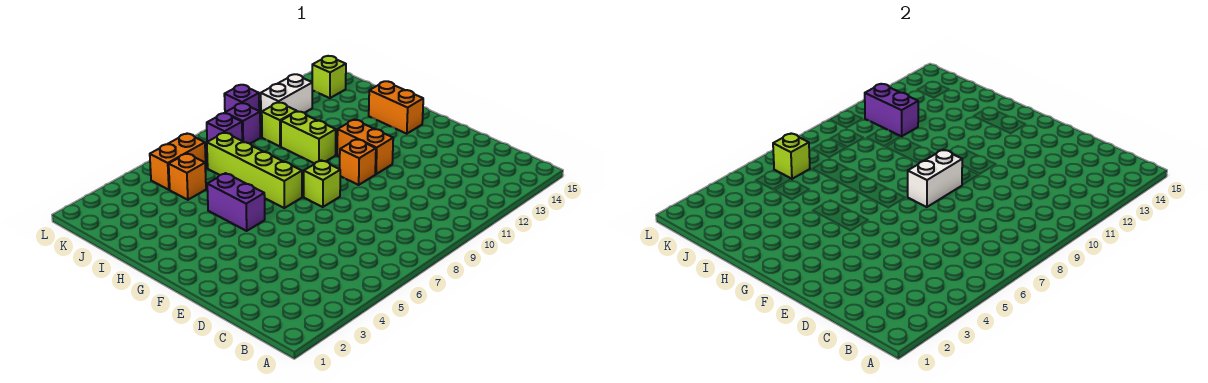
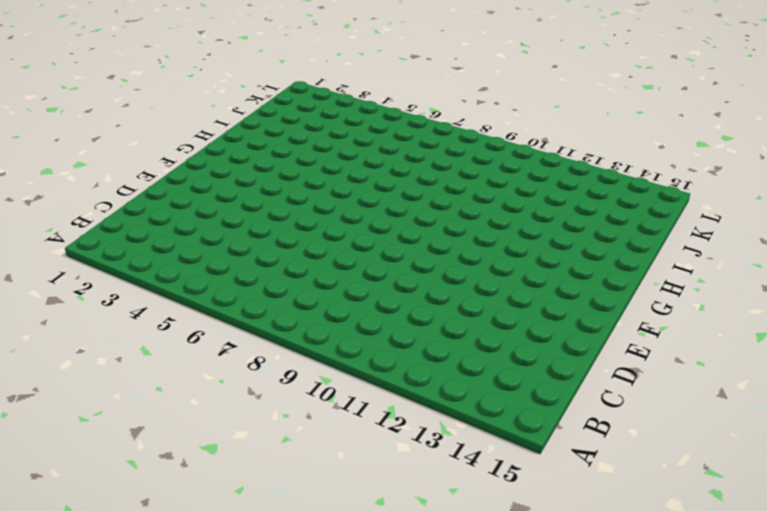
none -> lime 1x1 brick [304,160,340,207]
none -> orange 1x1 brick [340,139,376,185]
none -> orange 1x2 brick [337,120,393,174]

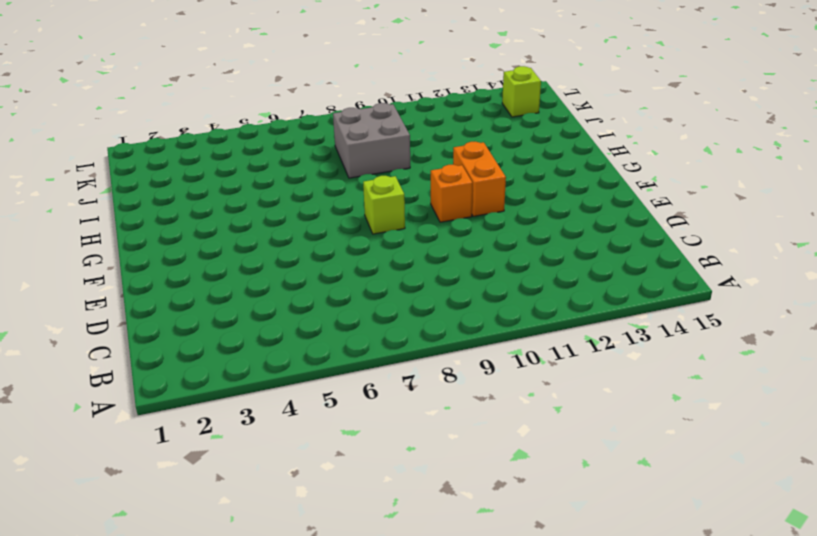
grey 2x2 brick [333,103,410,178] -> none
none -> purple 1x2 brick [207,173,265,231]
none -> lime 1x4 brick [207,132,302,208]
none -> orange 1x2 brick [369,81,423,134]

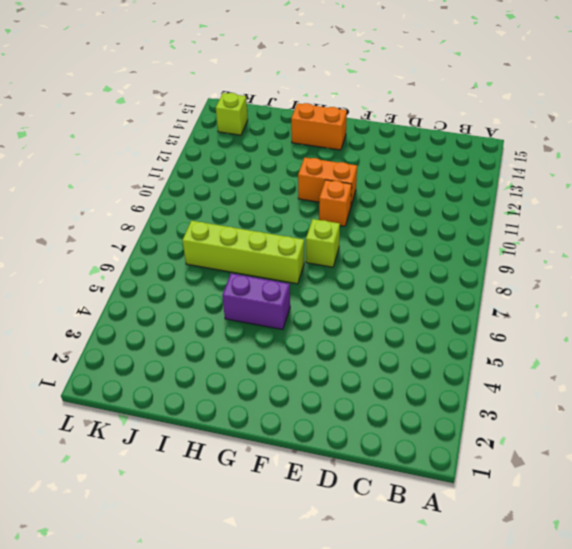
none -> lime 1x2 brick [281,112,336,164]
none -> orange 1x1 brick [169,154,206,200]
none -> lime 1x1 brick [262,102,297,146]

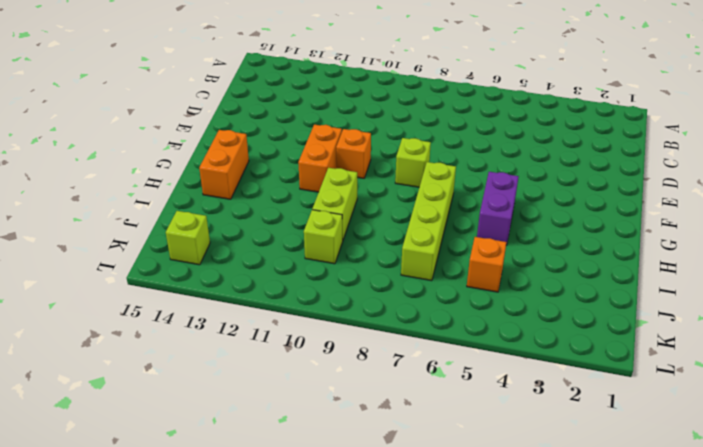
none -> orange 1x2 brick [150,134,206,190]
none -> purple 1x1 brick [207,113,242,142]
none -> purple 1x1 brick [225,103,260,144]

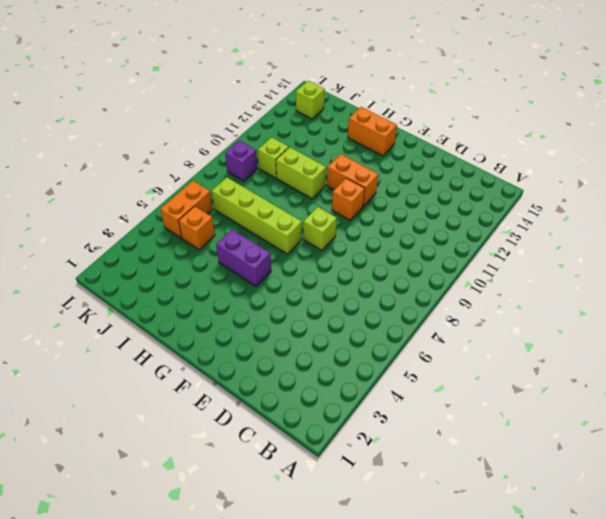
none -> purple 1x1 brick [207,113,242,142]
none -> white 1x2 brick [261,74,312,119]
none -> purple 1x1 brick [224,85,259,112]

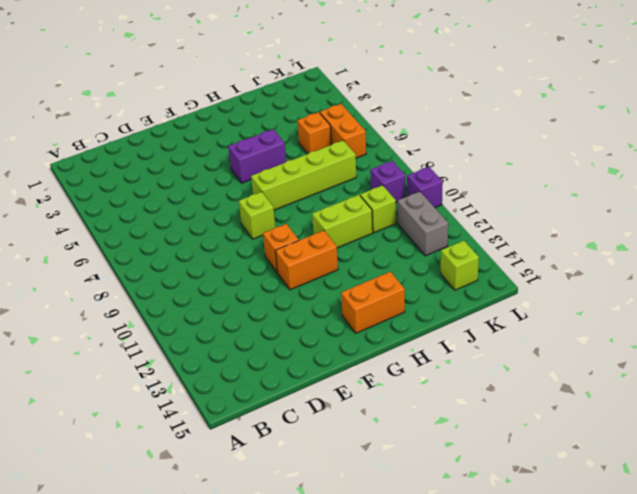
grey 1x2 brick [398,192,448,256] -> white 1x2 brick [261,74,312,119]
none -> purple 1x1 brick [207,113,242,142]
none -> white 1x2 brick [908,150,962,207]
none -> purple 1x2 brick [865,84,918,136]

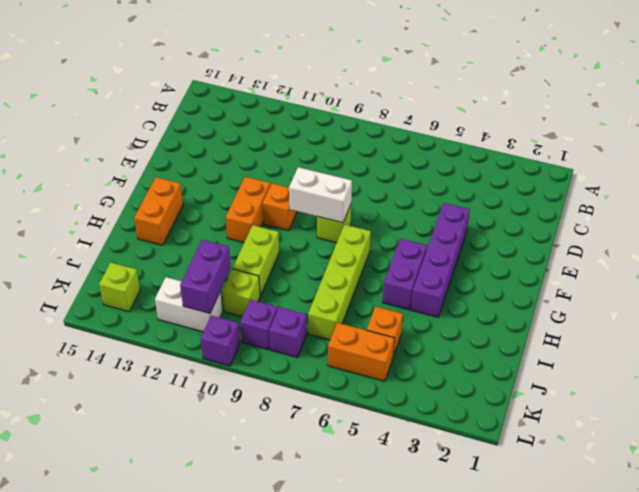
purple 1x4 brick [411,203,470,317] -> none
none -> lime 1x1 brick [773,134,810,179]

